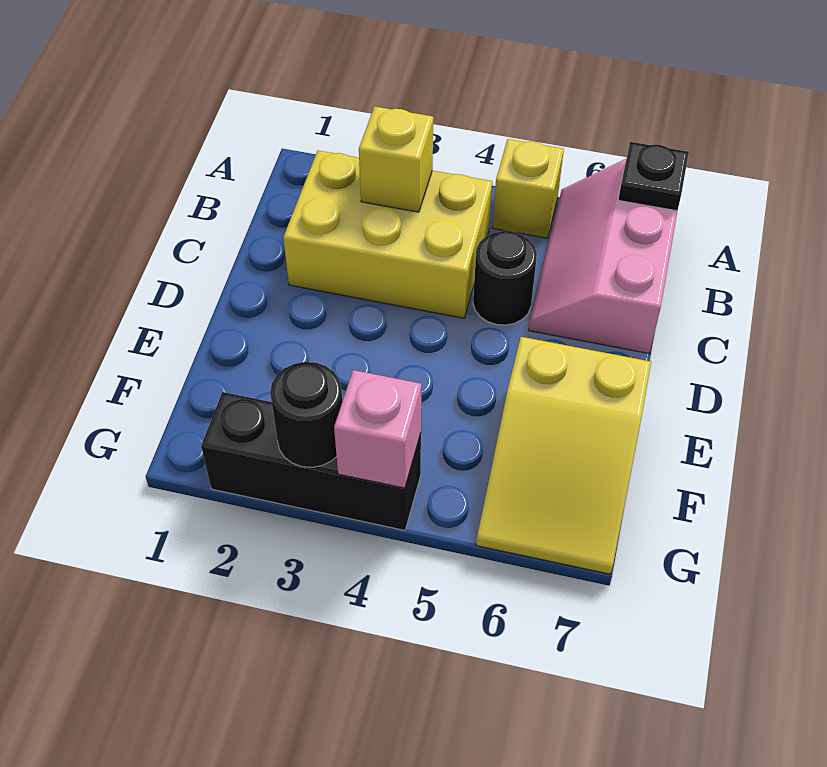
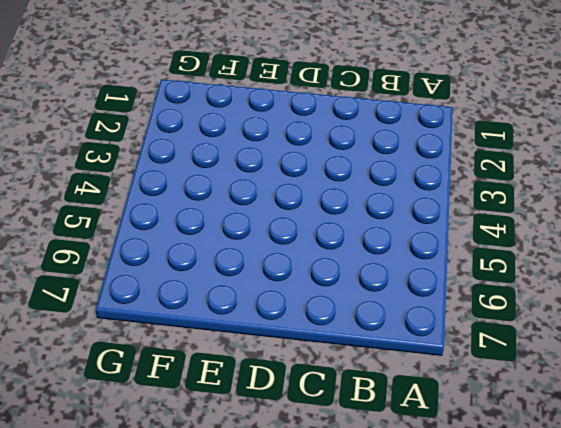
none -> yellow 1x1 brick [493,139,564,238]
none -> pink 2x3 slope [528,159,677,353]

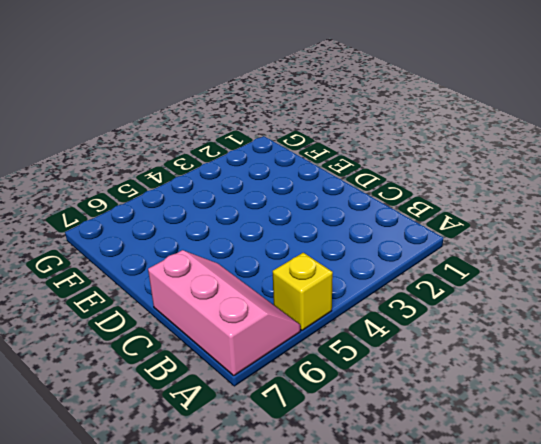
none -> yellow 2x3 brick [283,151,492,318]
none -> black 1x1 round brick [473,231,537,325]

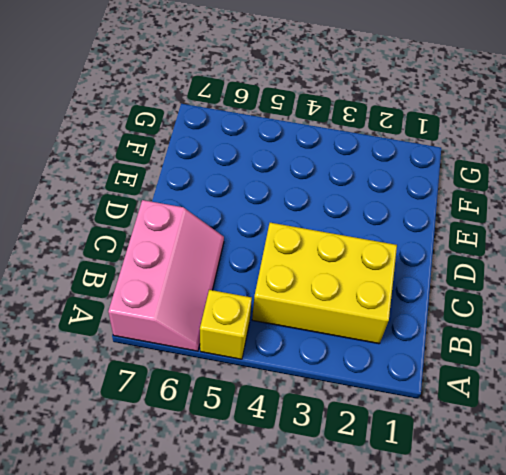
none -> black 1x1 round brick [473,231,537,325]
none -> yellow 2x3 slope [476,337,651,574]

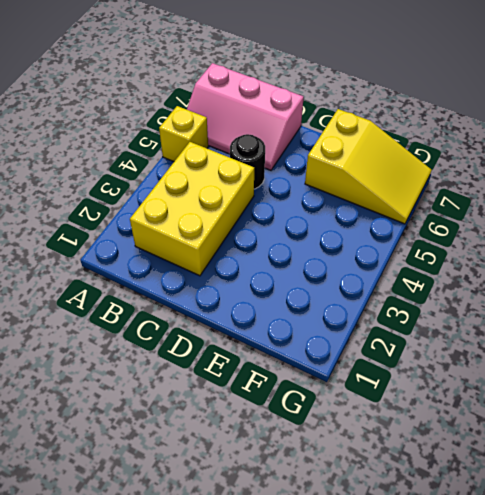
none -> black 1x3 brick [201,392,421,530]
none -> black 1x1 plate [618,142,689,211]

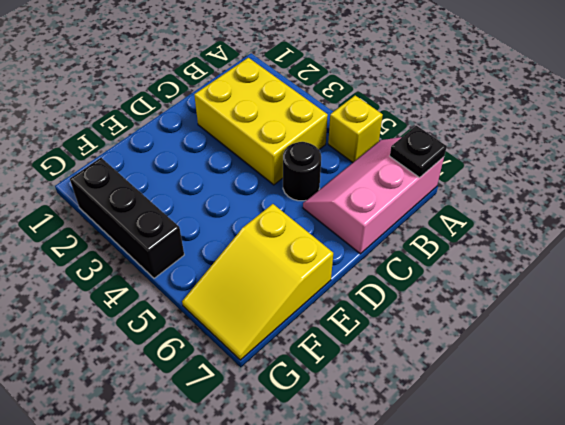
none -> yellow 1x1 brick [359,106,433,212]
none -> black 1x1 round brick [270,362,342,467]

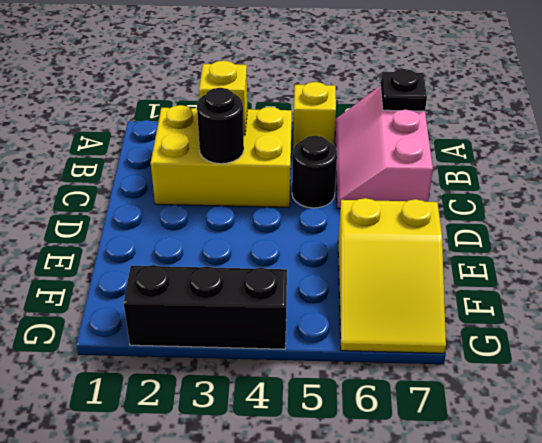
black 1x1 round brick [197,88,244,164] -> black 1x1 round brick moved to [270,362,342,467]
none -> pink 1x1 brick [334,370,421,488]

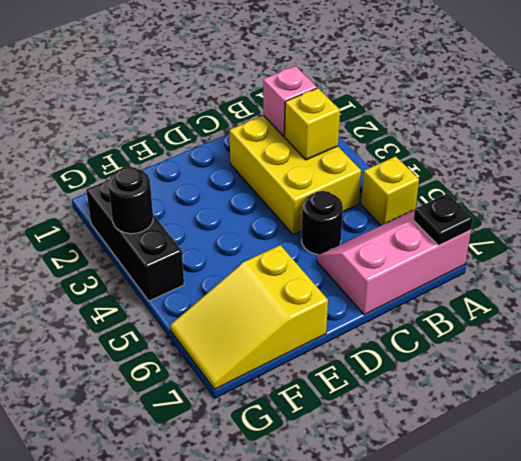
pink 1x1 brick [263,66,317,136] -> pink 1x1 brick moved to [334,370,421,488]

